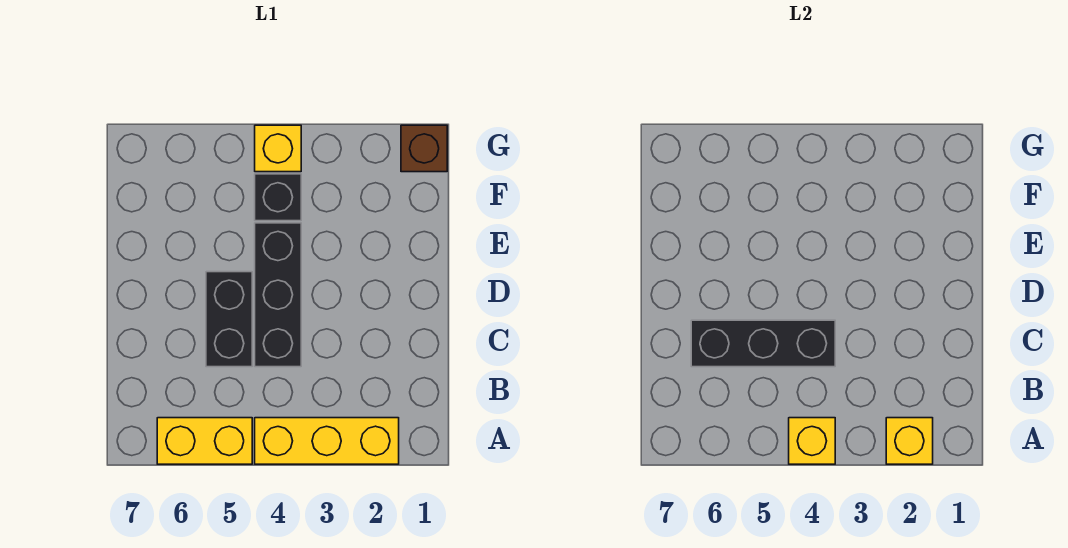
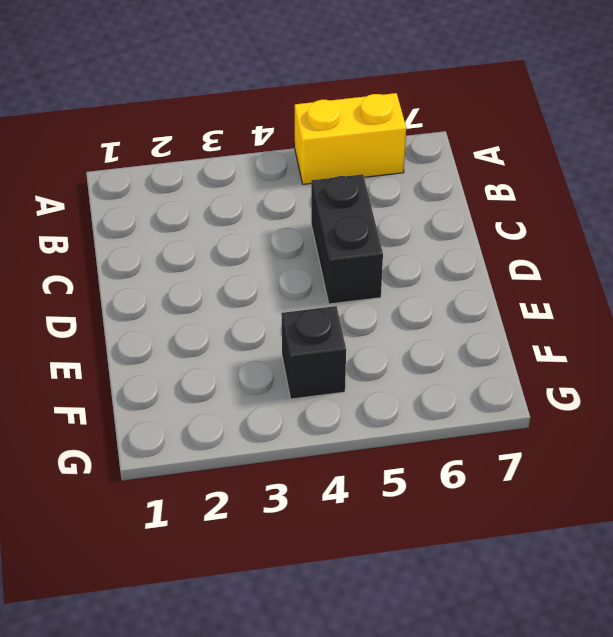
none -> yellow 1x3 brick [255,418,399,464]
none -> black 1x3 brick [255,223,301,367]

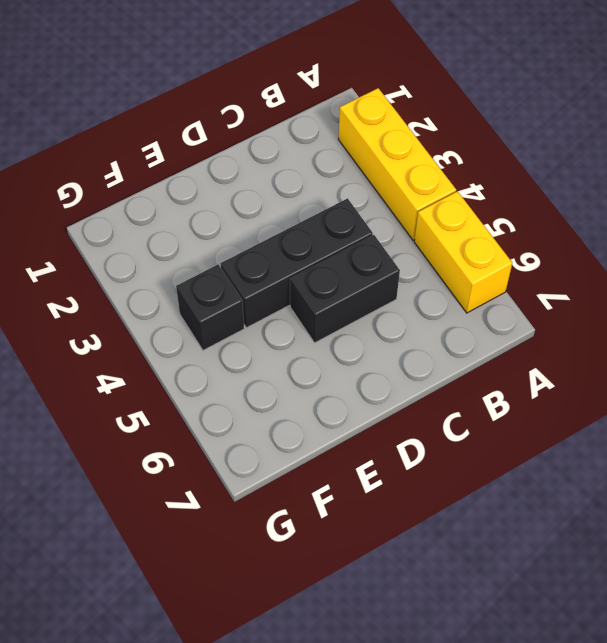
none -> brown 1x1 brick [401,125,447,172]
none -> yellow 1x1 brick [255,125,301,172]

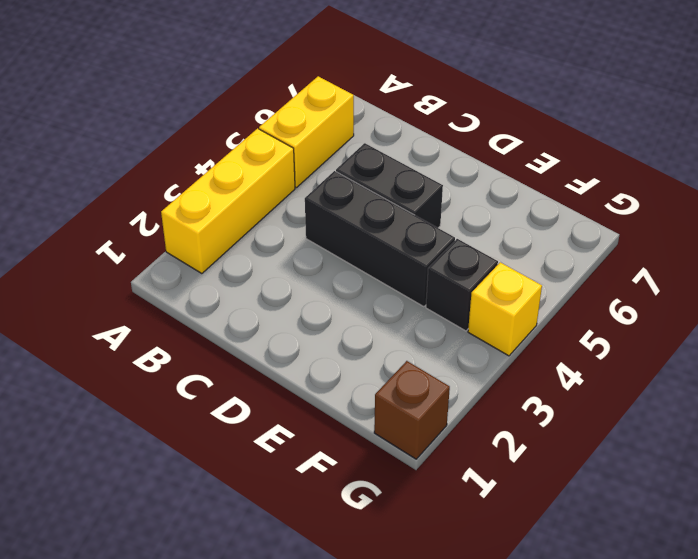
none -> yellow 1x1 brick [886,418,933,464]
none -> yellow 1x1 brick [789,418,835,464]

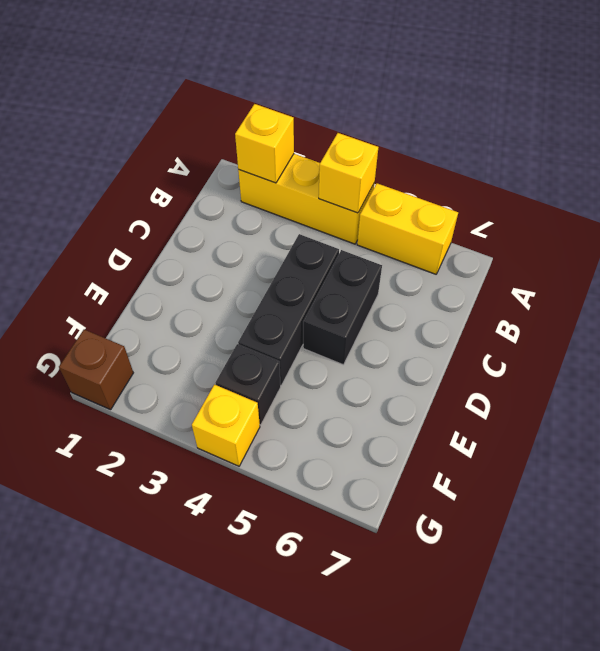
none -> black 1x3 brick [691,320,835,367]

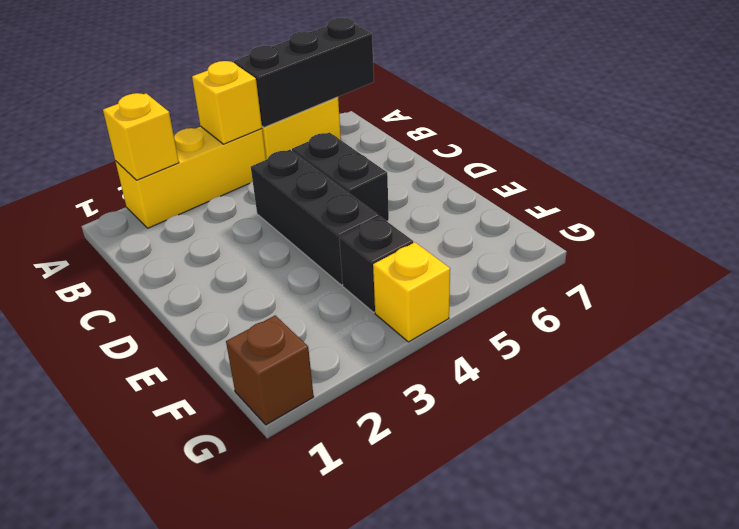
black 1x3 brick [234,18,374,127] -> black 1x3 brick moved to [691,320,835,367]

